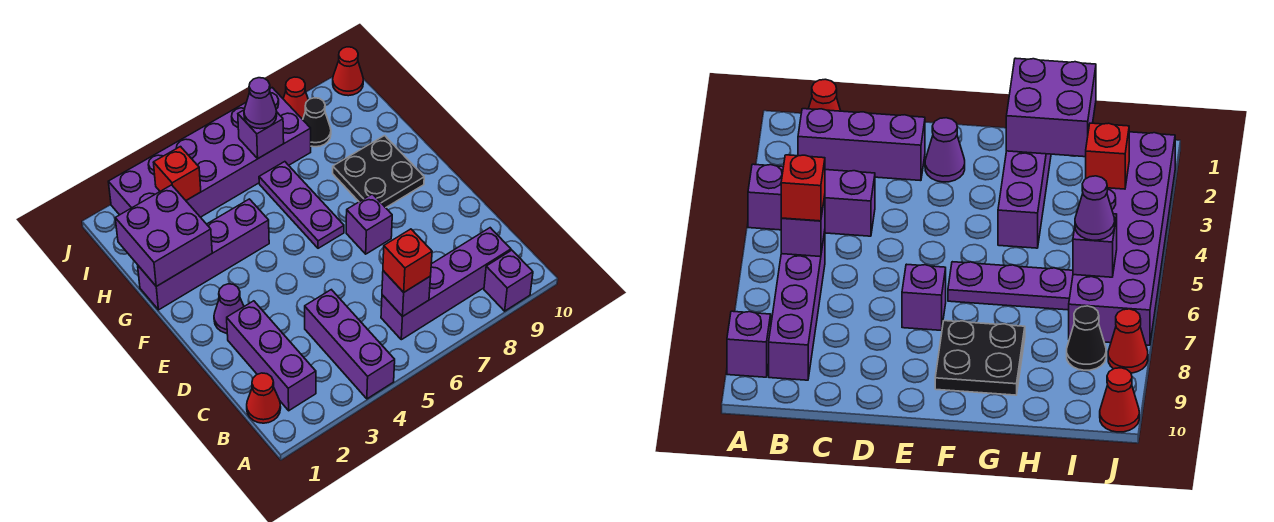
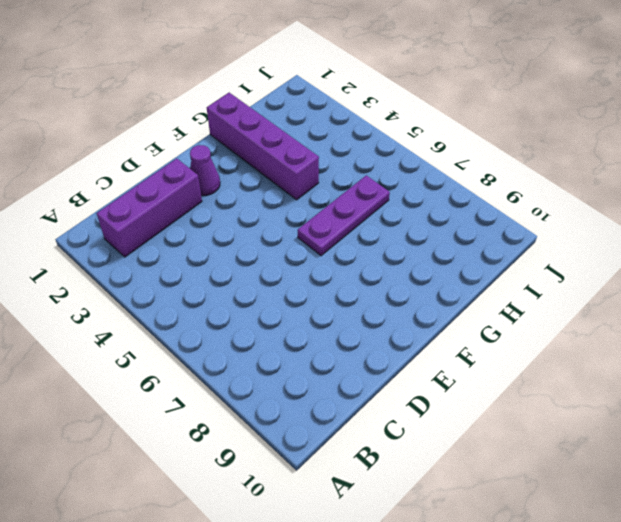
none -> purple 1x3 brick [305,290,395,399]
none -> purple 1x1 brick [484,250,533,311]
none -> red 1x1 cone [247,373,281,423]

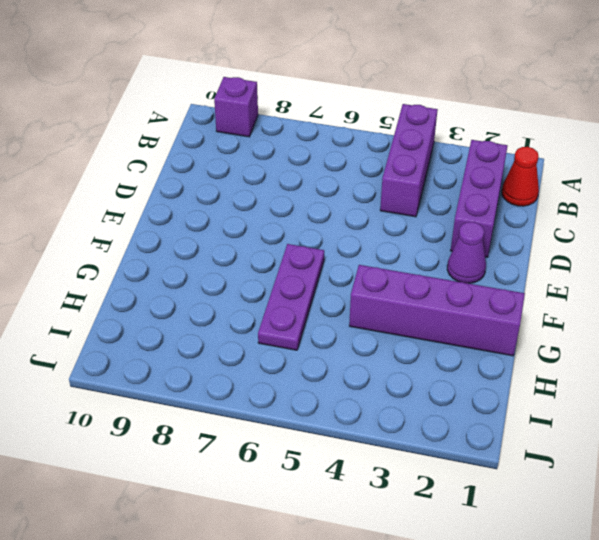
none -> purple 1x4 brick [381,228,511,340]
none -> purple 1x1 brick [346,194,392,254]
none -> black 2x2 plate [333,136,424,208]

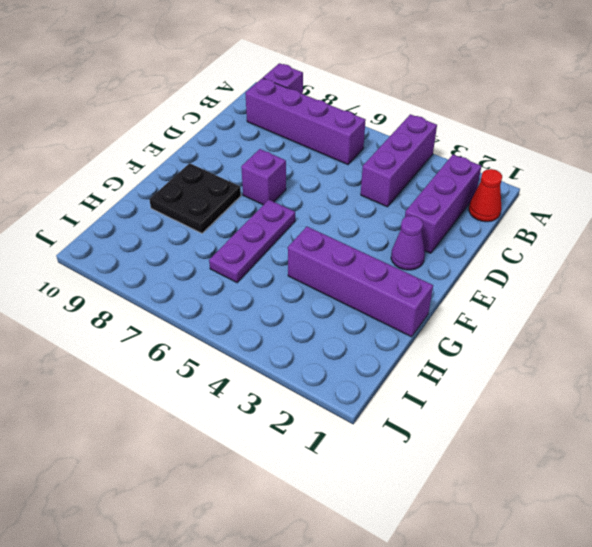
none -> purple 2x6 brick [108,88,311,217]
none -> black 1x1 cone [303,98,331,147]
none -> red 1x1 cone [283,77,308,120]

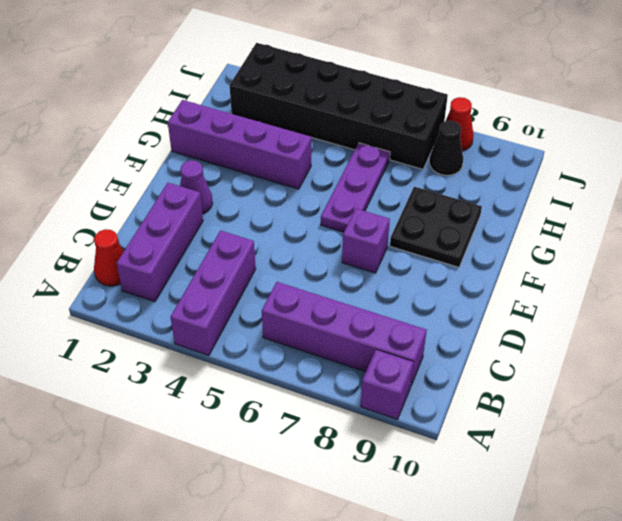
black 2x6 brick [230,43,448,169] -> purple 2x6 brick [108,88,311,217]
none -> red 1x1 cone [333,47,363,96]
none -> purple 1x1 brick [382,271,431,316]
none -> purple 2x2 brick [115,185,212,286]

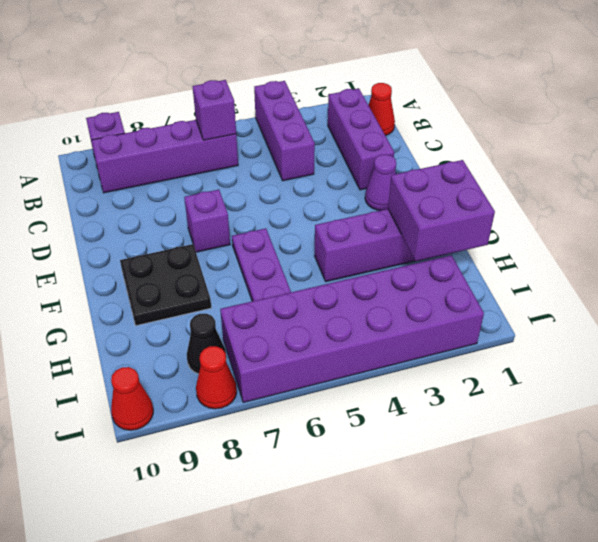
none -> red 1x1 brick [153,147,201,200]
none -> purple 1x1 brick [238,110,284,158]
none -> red 1x1 brick [383,229,432,292]

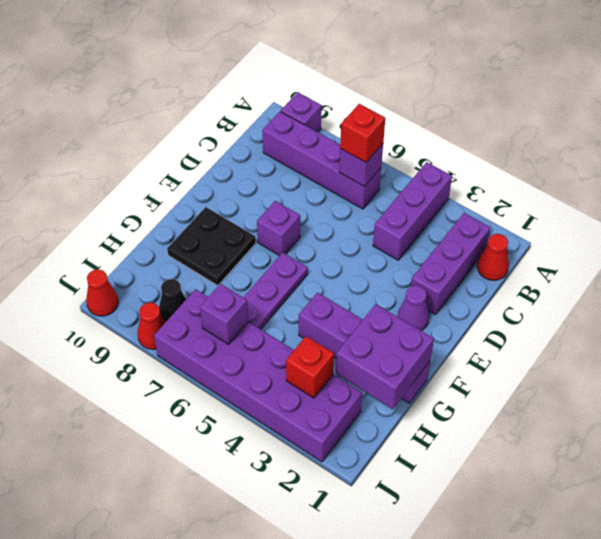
none -> purple 1x1 cone [244,78,277,129]

